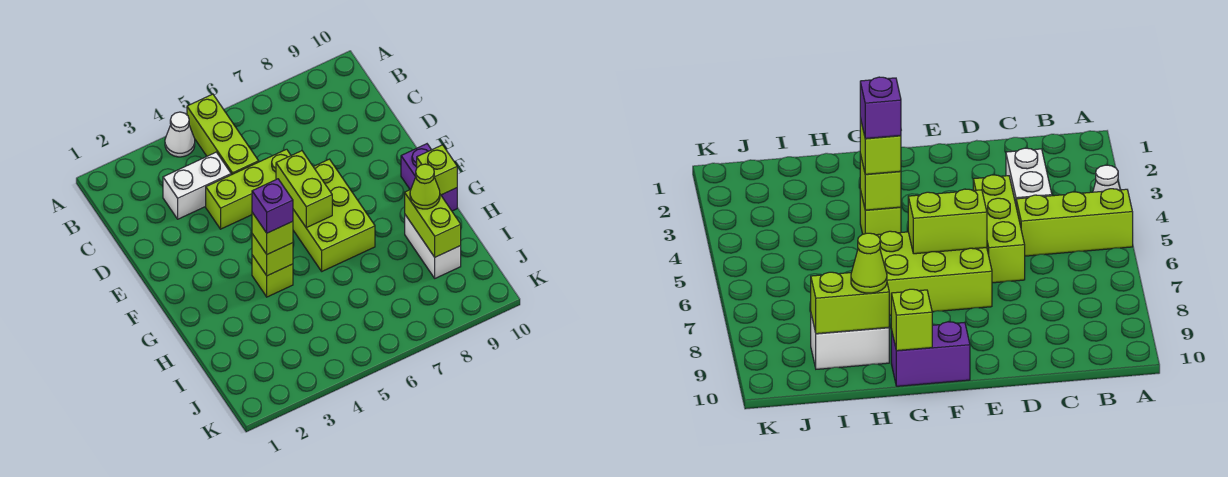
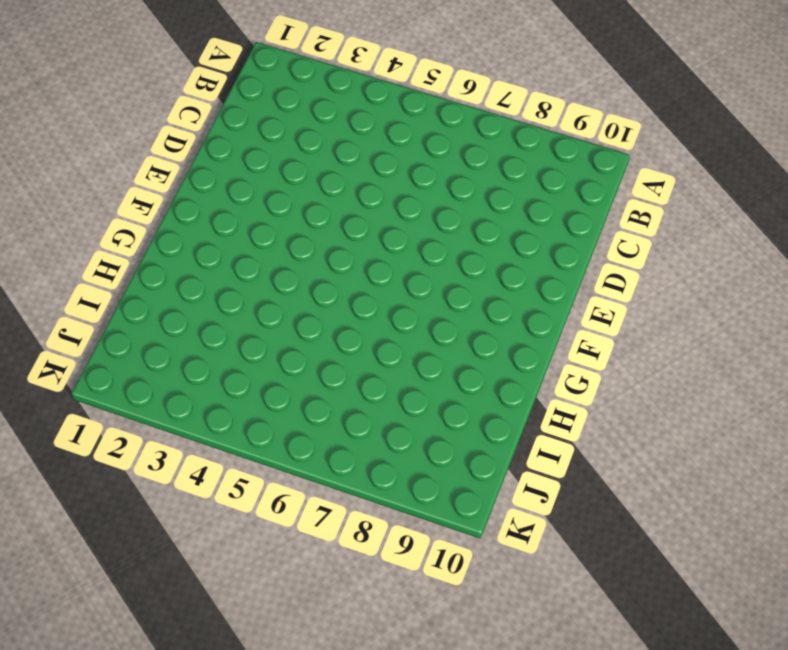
none -> white 1x1 cone [165,112,195,157]
none -> lime 1x3 brick [187,94,259,175]
none -> white 1x2 brick [163,152,231,219]

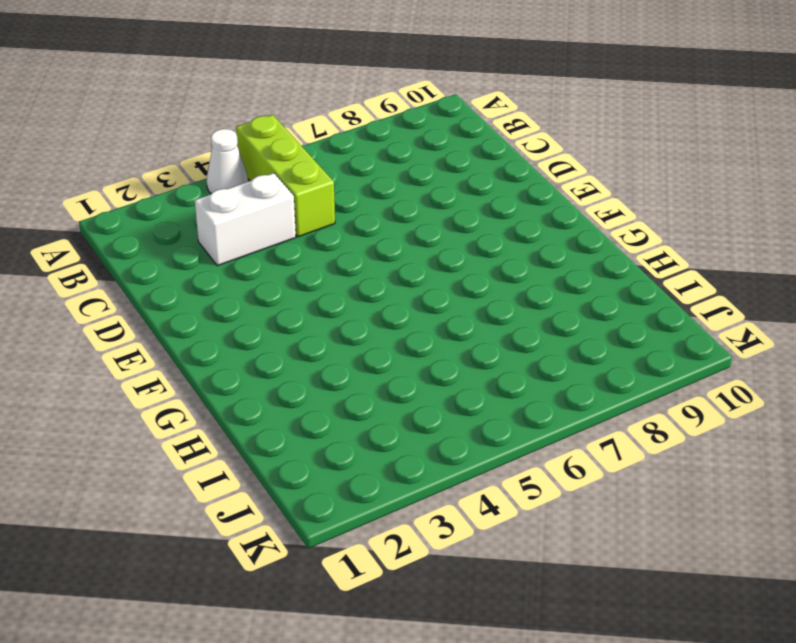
none -> lime 1x3 brick [206,149,291,229]
none -> lime 2x3 brick [293,159,375,271]
none -> purple 1x2 brick [401,144,457,211]

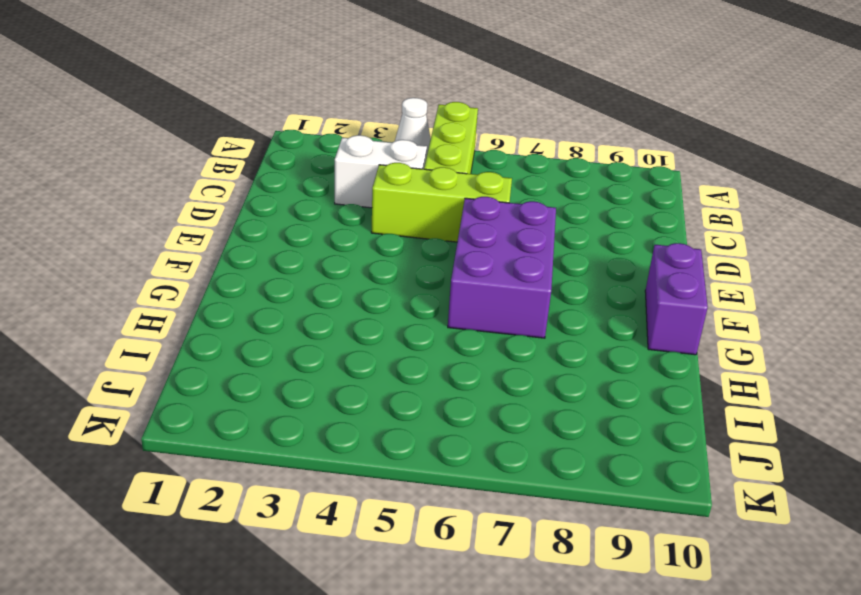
purple 2x3 brick [448,197,556,338] -> lime 2x3 brick [293,159,375,271]
none -> lime 1x1 brick [252,255,293,297]
none -> white 1x2 brick [405,215,461,278]
none -> lime 1x2 brick [276,151,332,228]

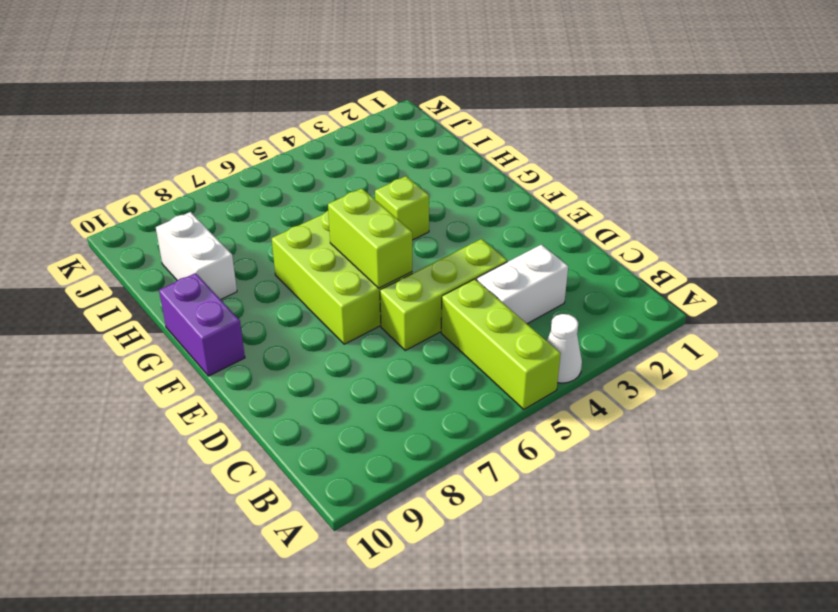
none -> lime 1x1 brick [252,234,293,276]
none -> lime 1x1 brick [417,145,457,195]
none -> lime 1x2 brick [405,190,461,257]

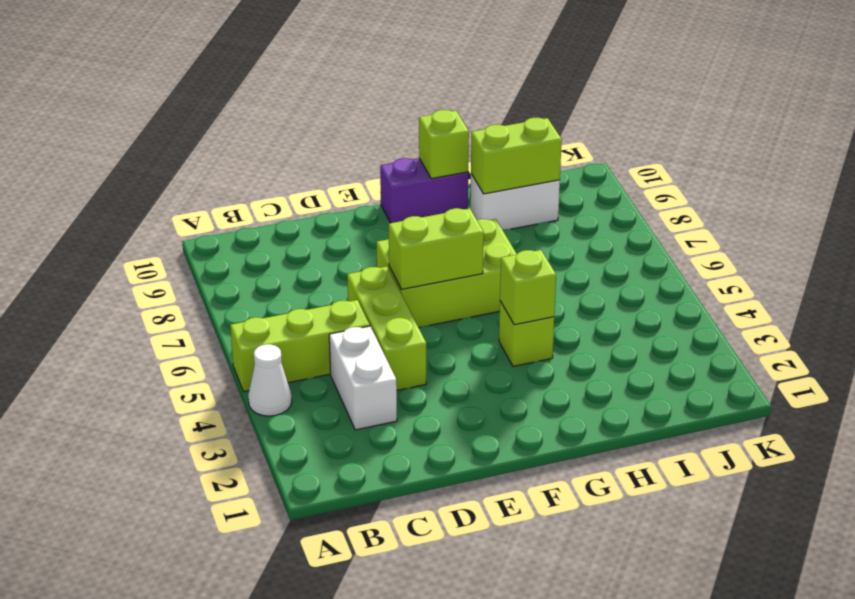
none -> lime 1x1 brick [252,213,293,254]
none -> lime 1x1 cone [410,164,440,209]
none -> purple 1x1 brick [252,179,293,233]

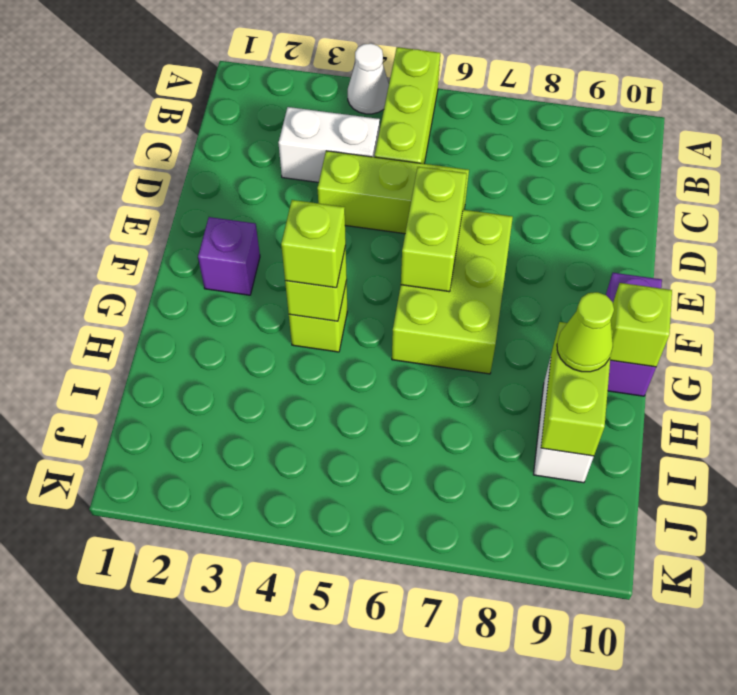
purple 1x1 brick [198,217,260,295] -> purple 1x1 brick moved to [252,179,293,233]

